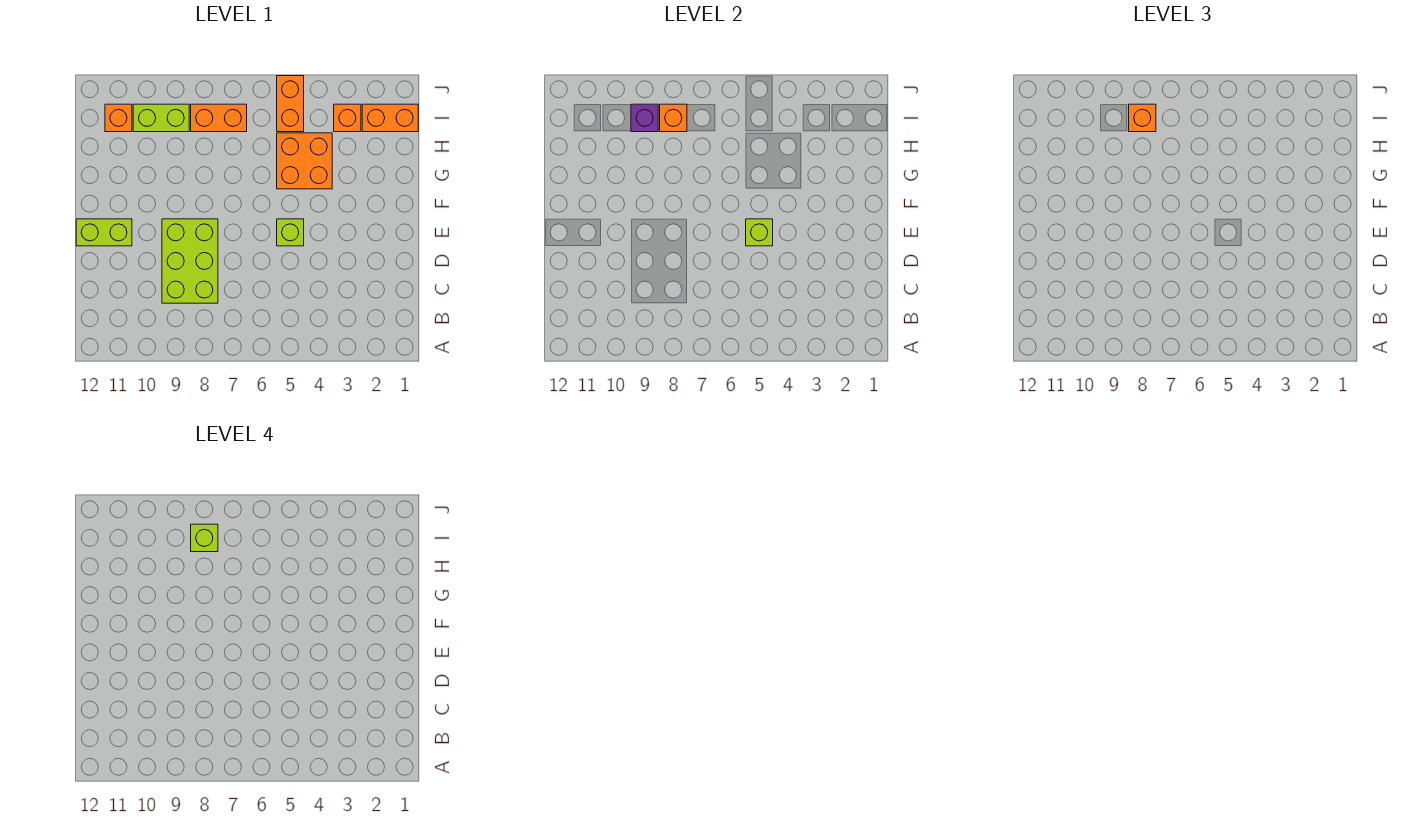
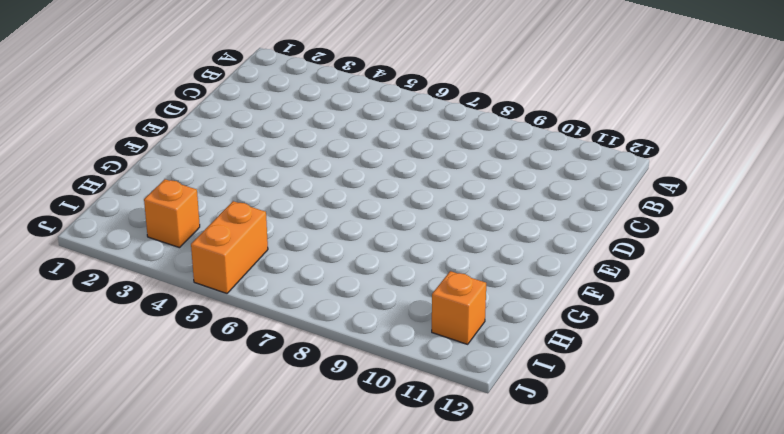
none -> lime 2x3 brick [162,219,218,303]
none -> lime 1x1 brick [277,219,304,246]
none -> lime 1x2 brick [76,219,132,246]

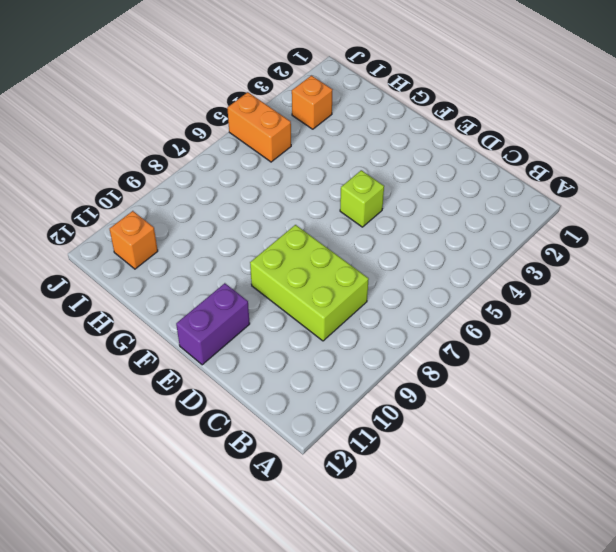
purple 1x2 brick [176,283,250,365] -> lime 1x2 brick [76,219,132,246]
none -> orange 2x2 brick [277,133,332,189]
none -> orange 1x2 brick [362,104,418,132]
none -> orange 1x2 brick [191,104,247,132]

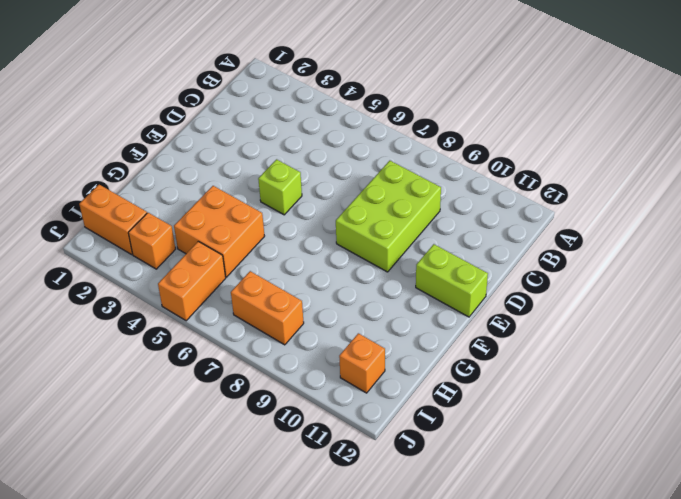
none -> lime 1x2 brick [133,104,189,132]
none -> lime 1x1 brick [746,219,773,246]
none -> orange 1x1 brick [660,104,687,132]

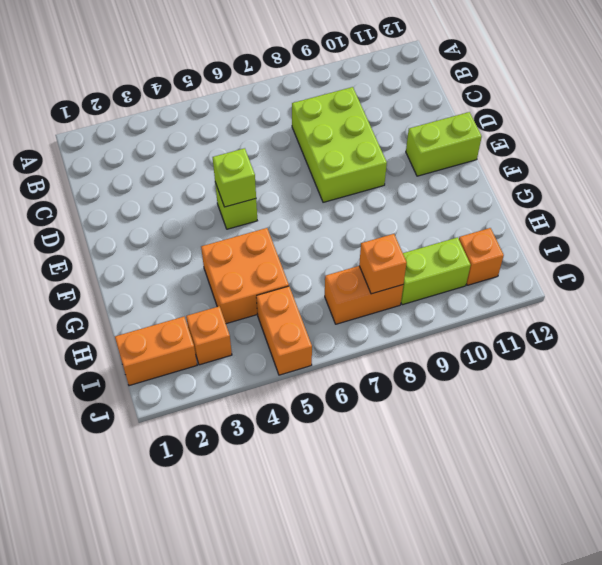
none -> purple 1x1 brick [631,104,658,132]
none -> orange 1x1 brick [1129,104,1156,132]
none -> lime 1x1 brick [191,524,218,552]

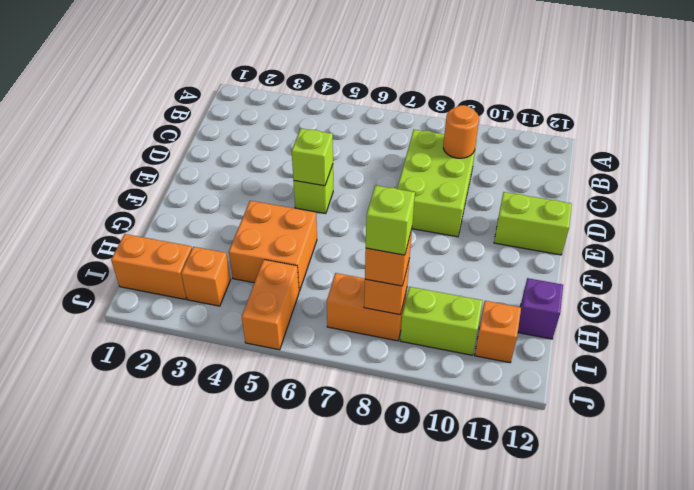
orange 1x1 round brick [443,105,479,158] -> none
purple 1x1 brick [518,278,563,339] -> purple 1x1 brick moved to [631,104,658,132]

